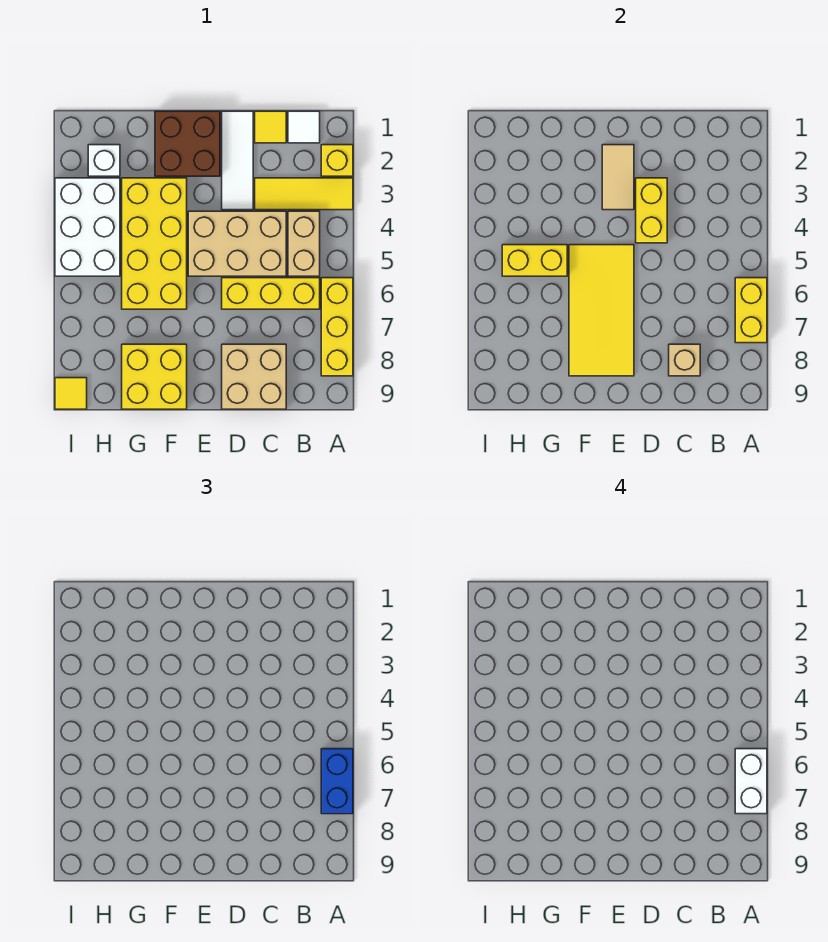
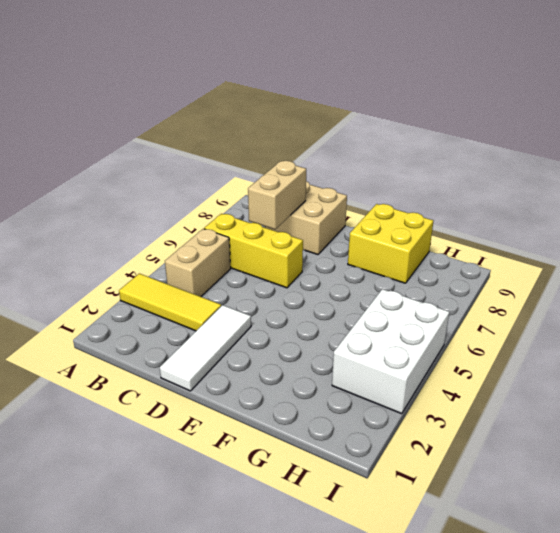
tan 1x2 brick [248,161,306,229] -> tan 1x1 brick [669,344,700,376]
none -> yellow 1x1 brick [321,145,353,176]
none -> yellow 1x3 brick [321,278,353,376]
none -> white 1x1 tile [288,111,320,143]

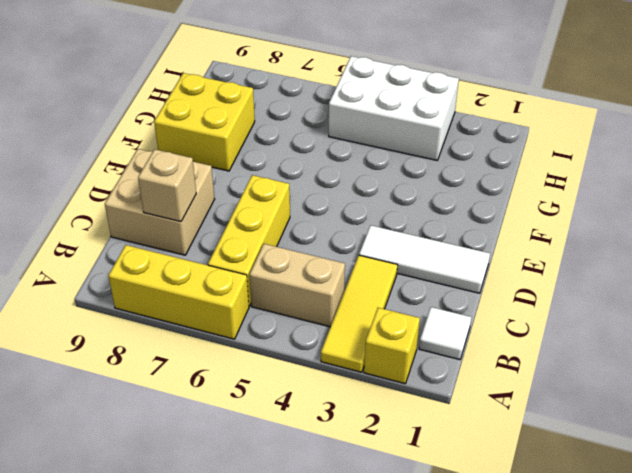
none -> yellow 1x1 tile [255,111,286,143]
none -> tan 2x3 brick [188,211,286,276]
none -> brown 2x2 brick [155,111,220,176]

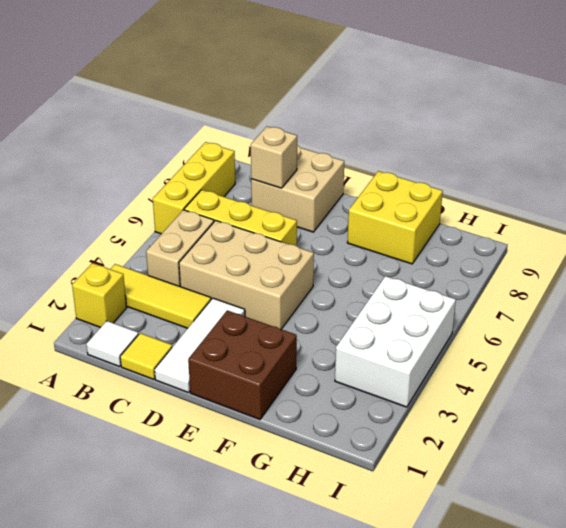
none -> yellow 2x4 brick [122,178,187,309]
none -> white 1x1 brick [88,145,120,176]
none -> yellow 1x1 tile [55,378,87,409]

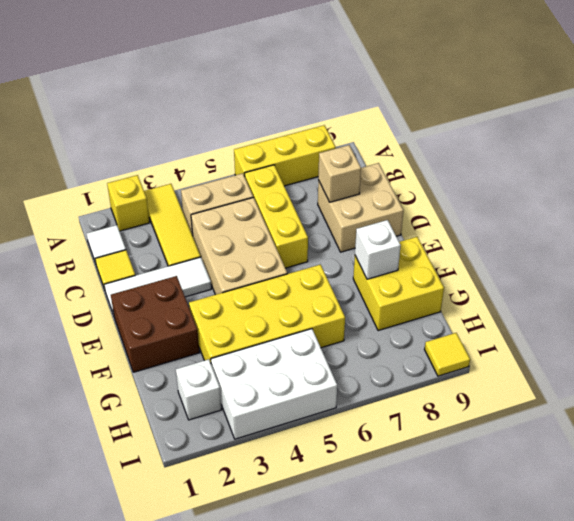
white 1x1 brick [355,220,401,279] -> yellow 2x4 tile [569,245,634,376]
none -> yellow 1x2 brick [735,278,767,343]
none -> yellow 1x2 brick [636,178,667,243]
none -> tan 1x2 tile [602,145,634,210]

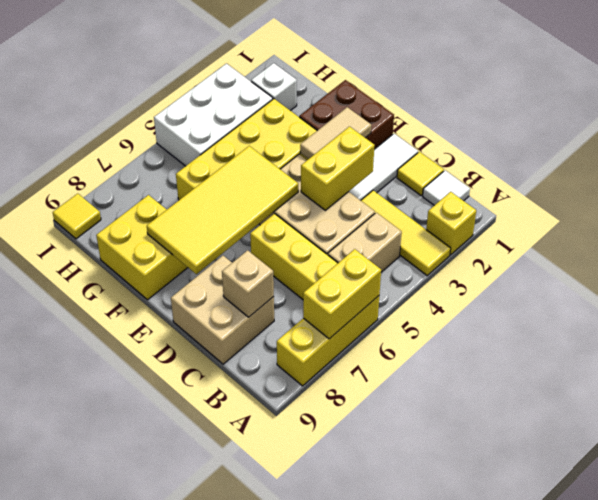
none -> yellow 1x2 brick [502,245,567,276]
none -> blue 1x2 brick [321,749,353,814]
none -> white 1x2 brick [735,749,767,814]

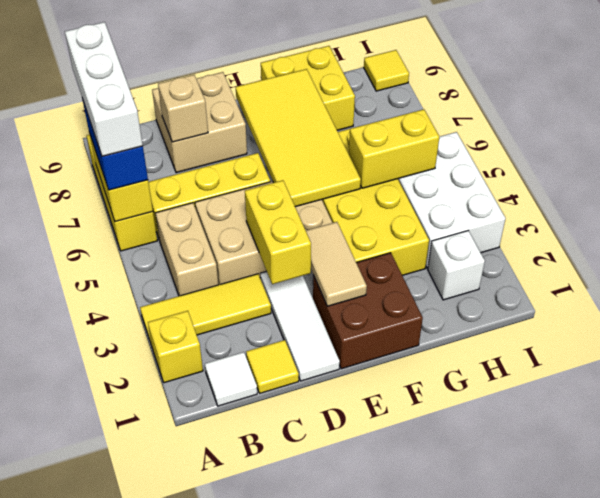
white 1x3 brick [65,22,143,156] -> white 1x2 brick [735,749,767,814]

